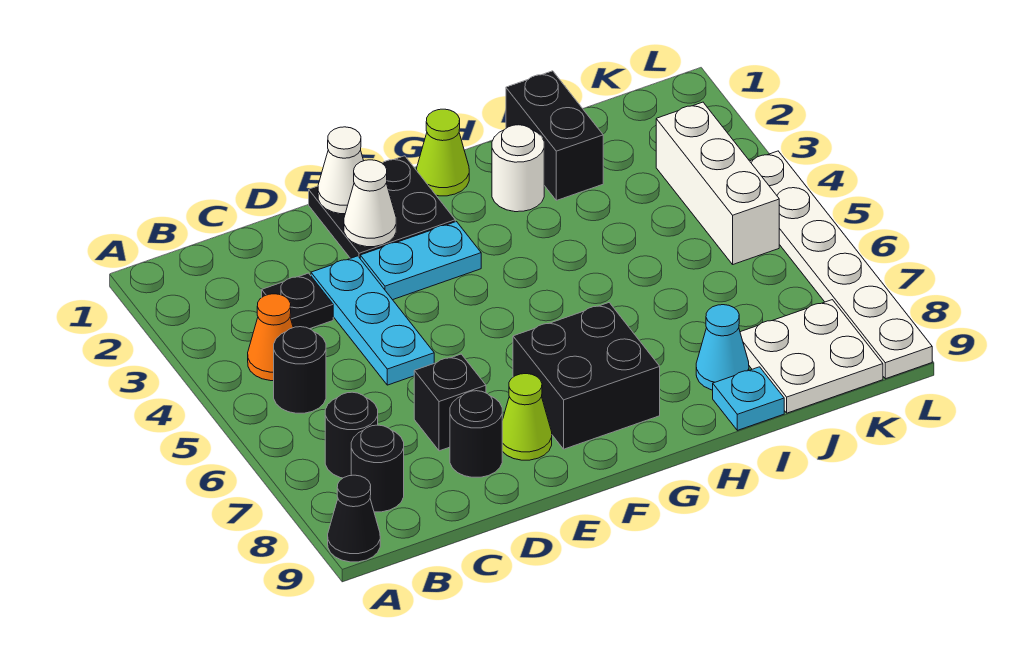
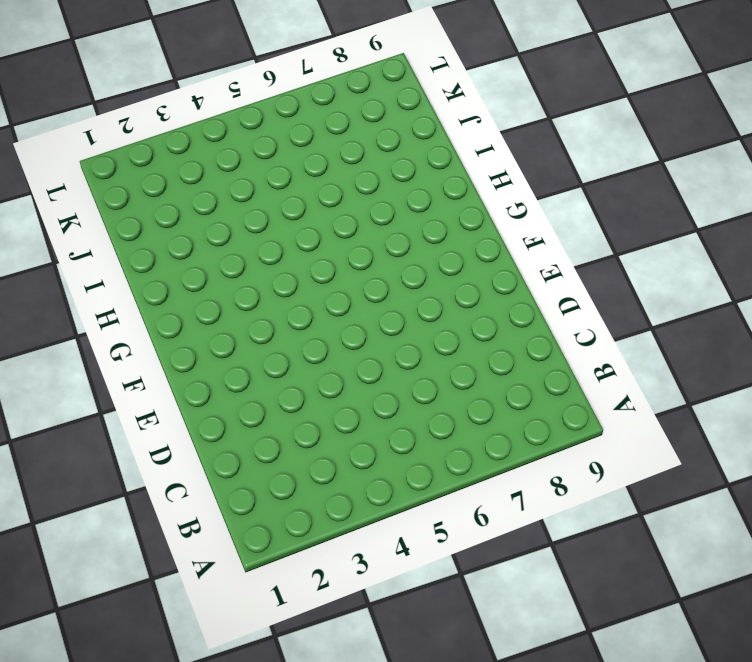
none -> black 1x1 cone [328,475,380,562]
none -> orange 1x1 cone [248,294,293,381]
none -> black 1x1 round brick [274,327,326,413]

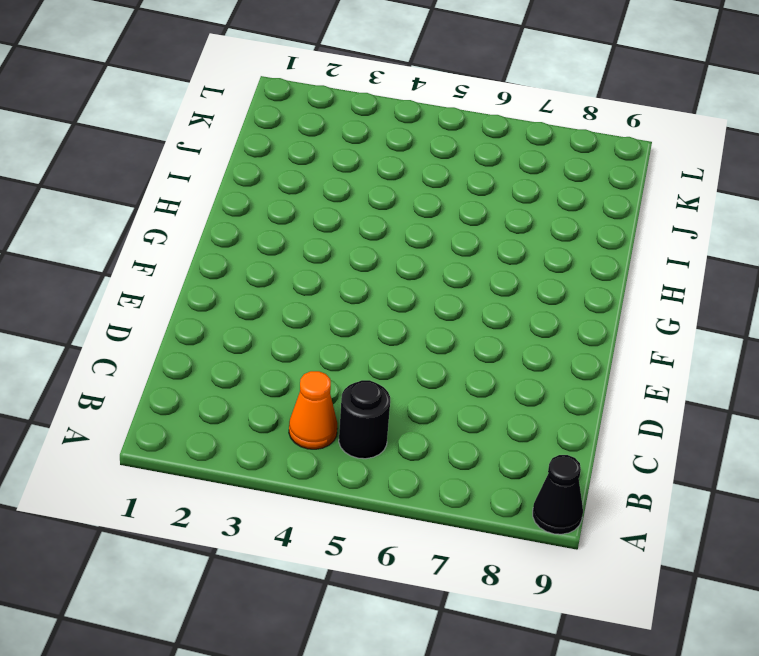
none -> black 1x1 round brick [325,392,378,478]
none -> black 1x1 round brick [351,425,404,512]
none -> black 1x1 plate [262,273,333,329]

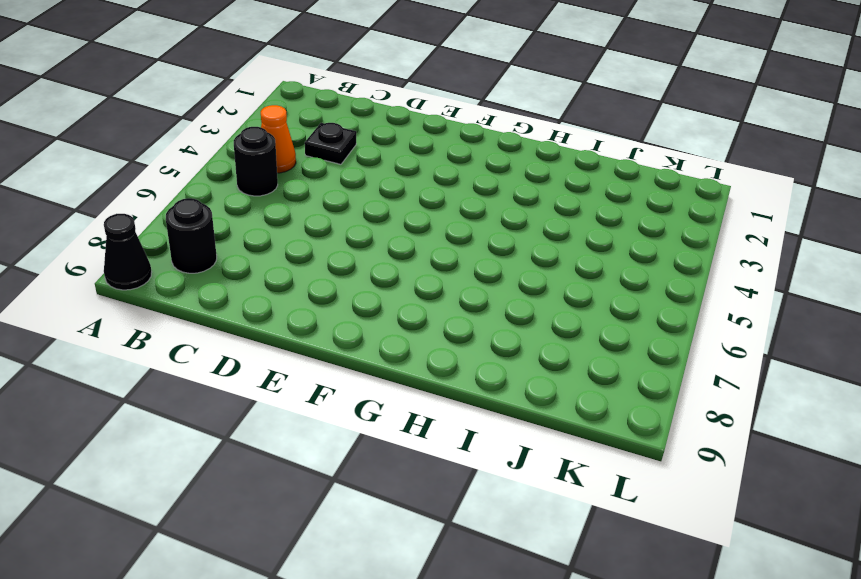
none -> black 1x1 round brick [325,392,378,478]
none -> cyan 1x3 plate [311,256,434,385]
none -> black 1x1 brick [414,354,486,451]

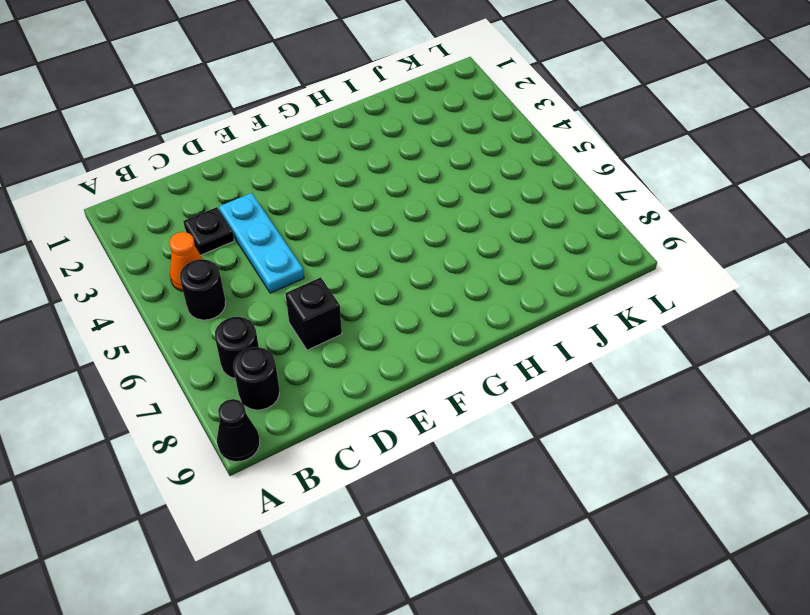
none -> black 1x1 round brick [450,391,502,477]
none -> black 2x2 plate [309,156,455,258]
none -> cyan 1x2 plate [360,222,481,300]

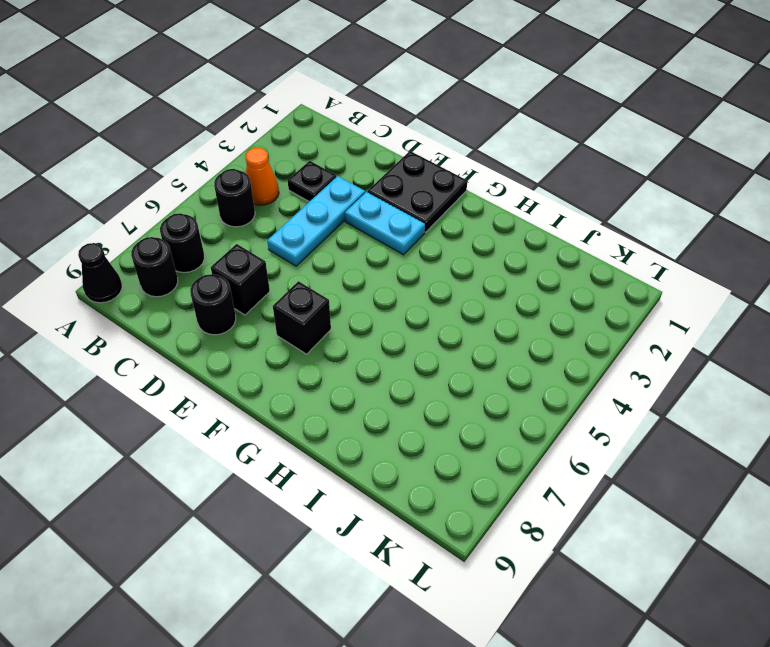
black 1x1 brick [273,281,331,354] -> black 2x2 brick [513,303,660,449]
none -> lime 1x1 cone [502,374,552,460]
none -> lime 1x1 cone [417,109,469,196]
none -> white 1x1 round brick [492,125,544,212]

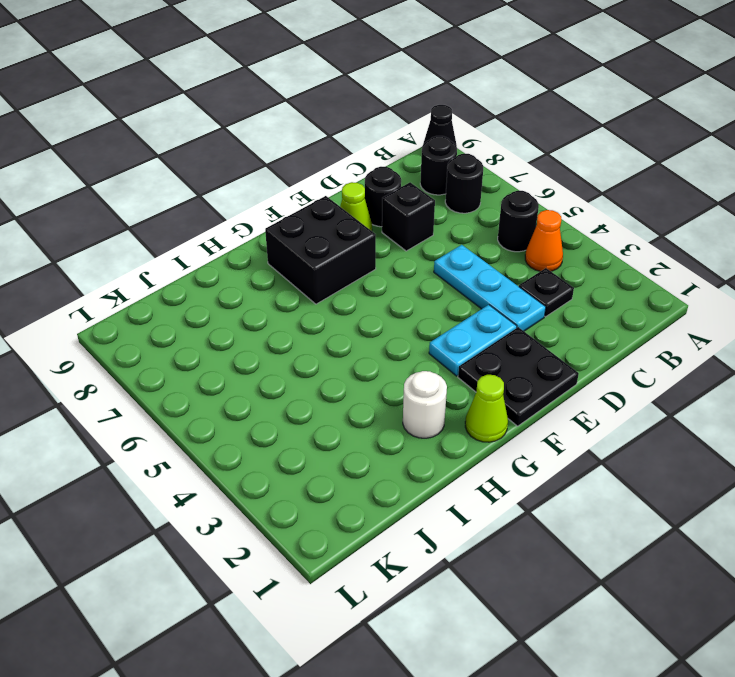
none -> black 1x2 brick [506,71,603,200]
none -> cyan 1x1 cone [696,305,749,390]
none -> cyan 1x1 plate [713,367,784,430]

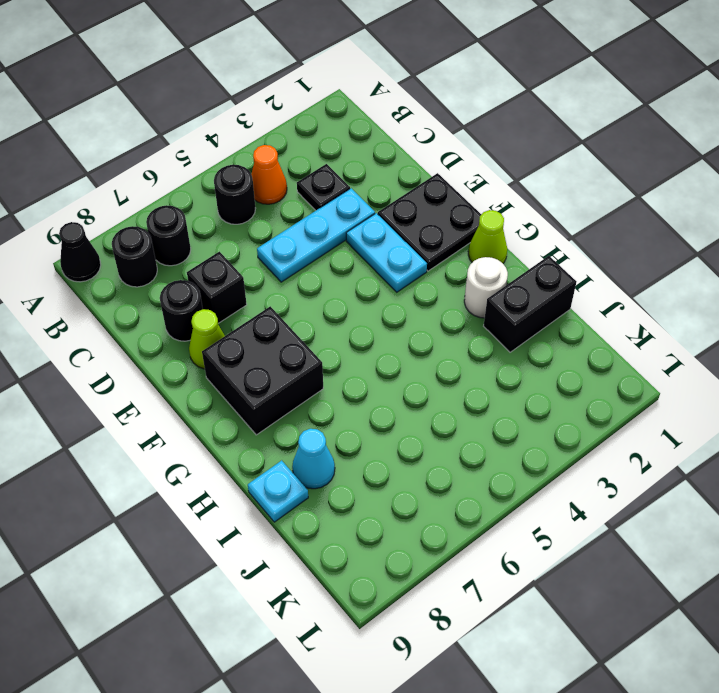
none -> white 2x2 plate [740,300,883,413]
none -> white 1x3 brick [656,102,779,264]
none -> white 1x6 plate [750,151,932,379]

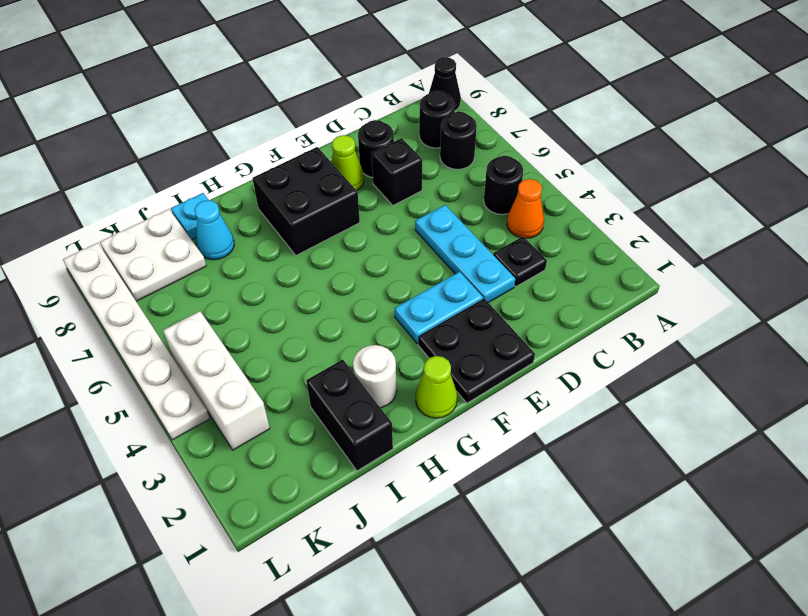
none -> white 1x1 cone [318,127,364,214]
none -> white 1x1 cone [344,160,396,247]

